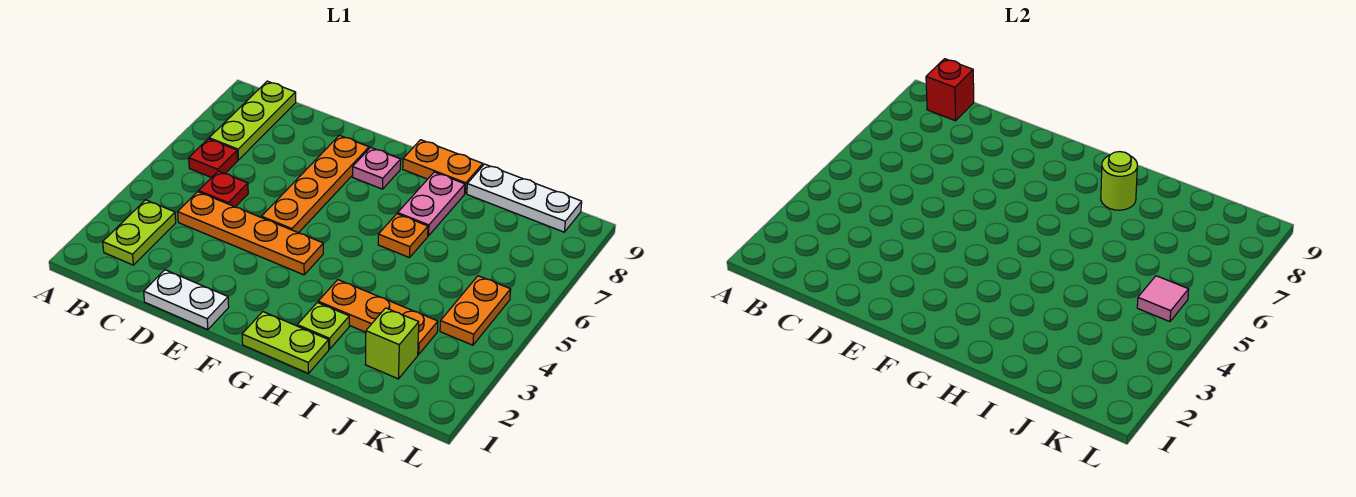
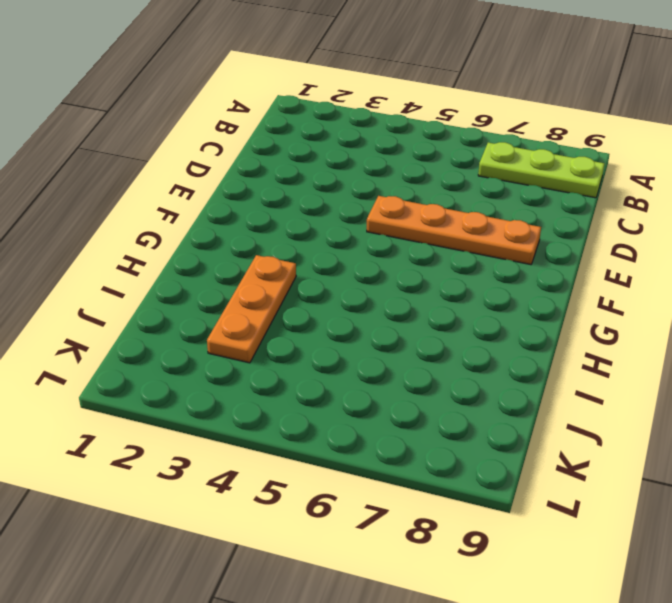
none -> lime 1x2 plate [103,200,176,265]
none -> red 1x1 plate [189,139,238,178]
none -> orange 1x4 plate [178,192,323,275]

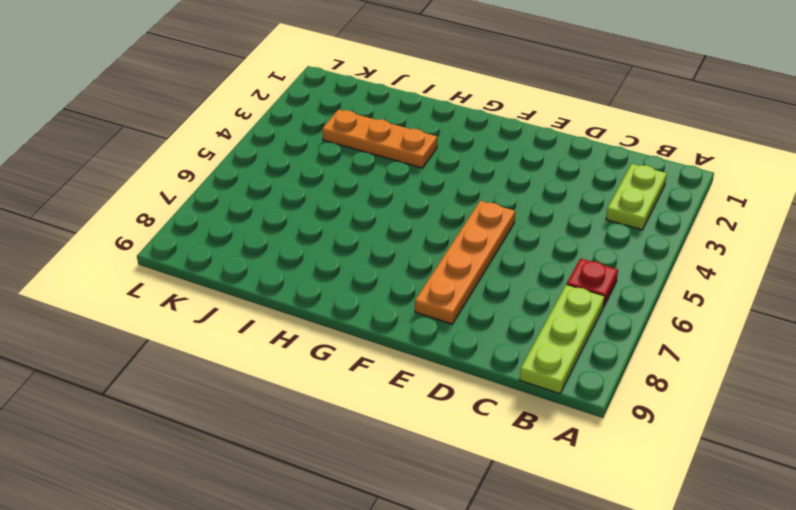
none -> orange 1x4 plate [178,192,323,275]
none -> red 1x1 plate [199,171,248,207]
none -> white 1x2 plate [144,270,229,330]

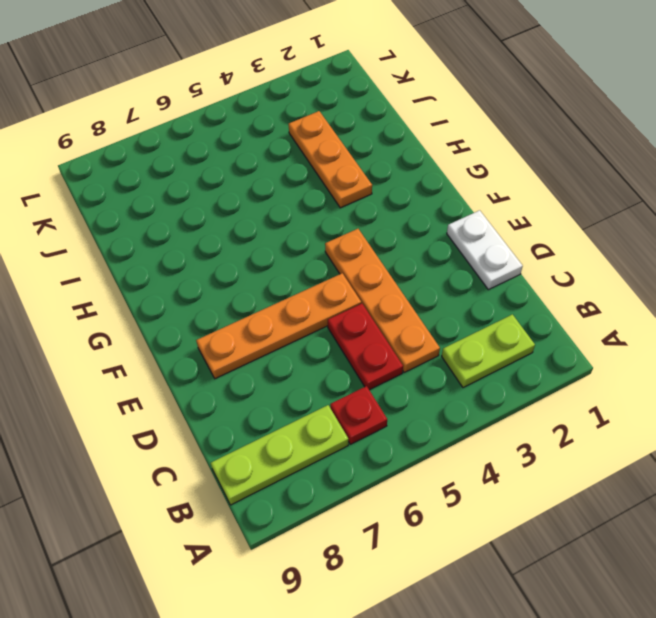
red 1x2 plate [328,304,403,390] -> red 1x1 plate [199,171,248,207]
none -> pink 1x1 plate [352,147,401,189]
none -> lime 1x2 plate [242,312,329,374]
none -> orange 1x2 plate [403,140,483,193]

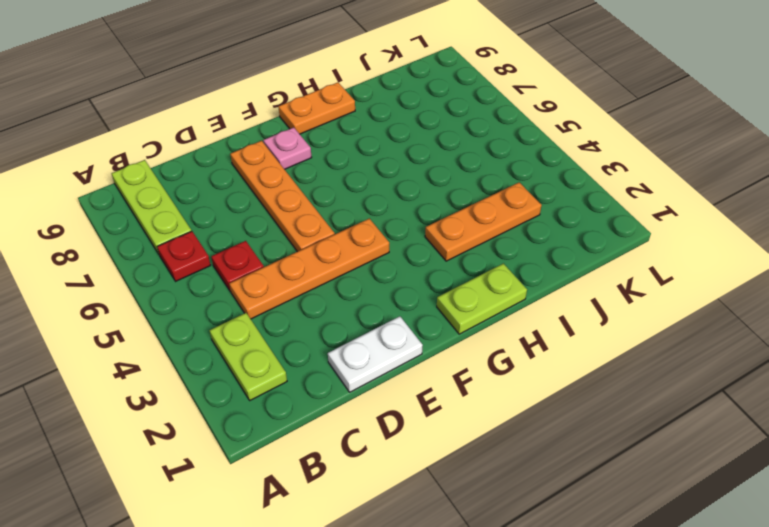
none -> lime 1x1 plate [297,302,349,349]
none -> orange 1x1 plate [378,214,428,258]
none -> pink 1x2 plate [398,172,465,236]

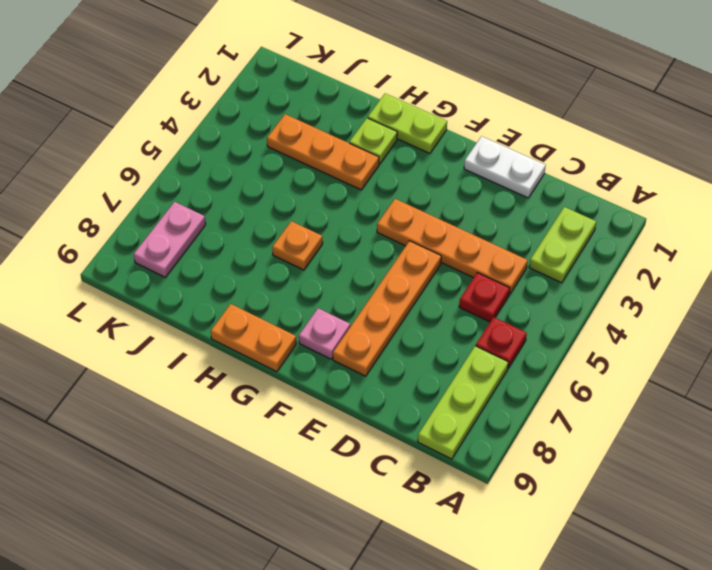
pink 1x2 plate [134,202,206,277] -> pink 1x2 plate moved to [398,172,465,236]
none -> white 1x3 plate [467,164,582,232]
none -> lime 1x1 brick [365,308,419,379]
none -> orange 1x2 plate [440,276,511,345]

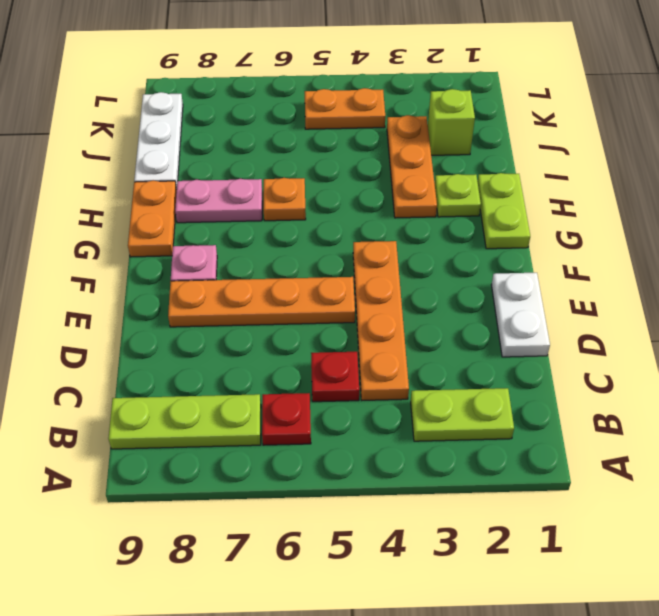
none -> red 1x1 brick [926,59,974,121]
none -> lime 1x1 round brick [1101,152,1137,210]
none -> pink 1x1 tile [1137,276,1189,322]

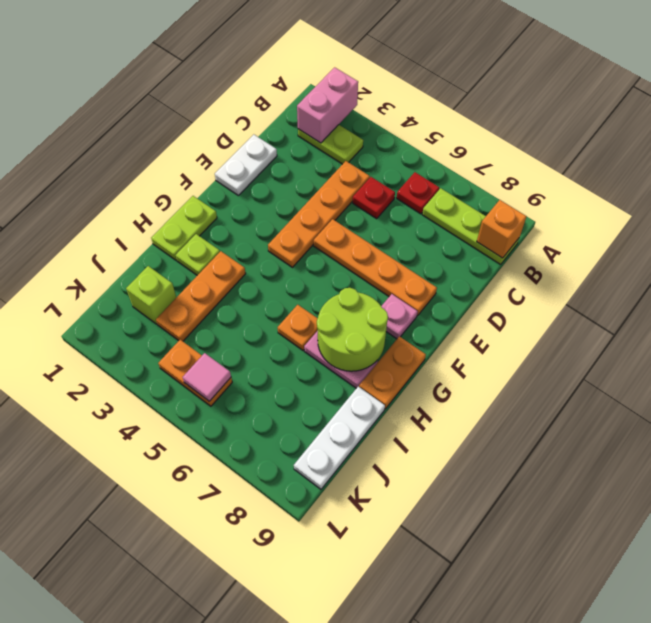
pink 1x2 brick [297,67,358,143] -> none
orange 1x1 brick [477,200,526,258] -> red 1x1 brick [926,59,974,121]
lime 2x2 round brick [317,288,388,371] -> lime 1x1 round brick [1101,152,1137,210]

